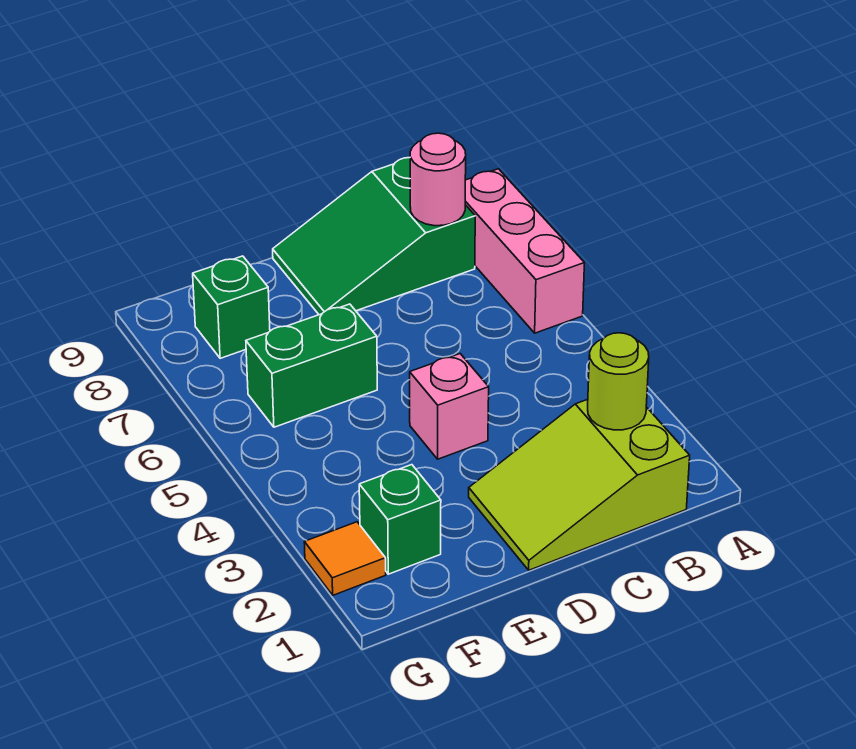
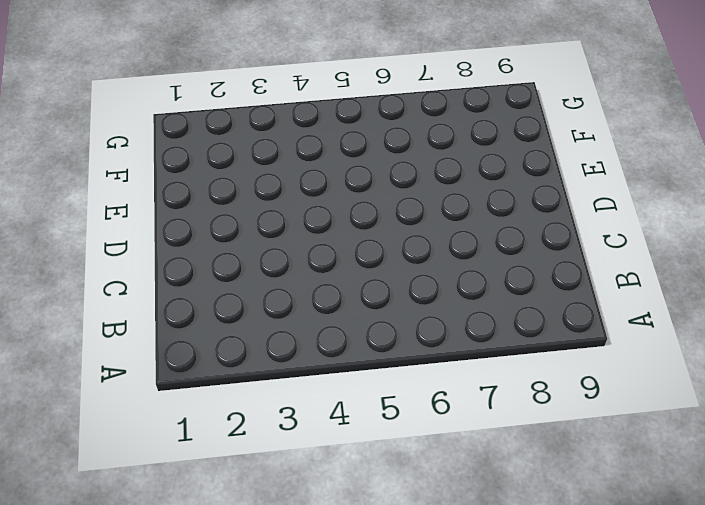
none -> pink 1x3 brick [465,169,584,333]
none -> lime 2x3 slope [469,399,690,570]

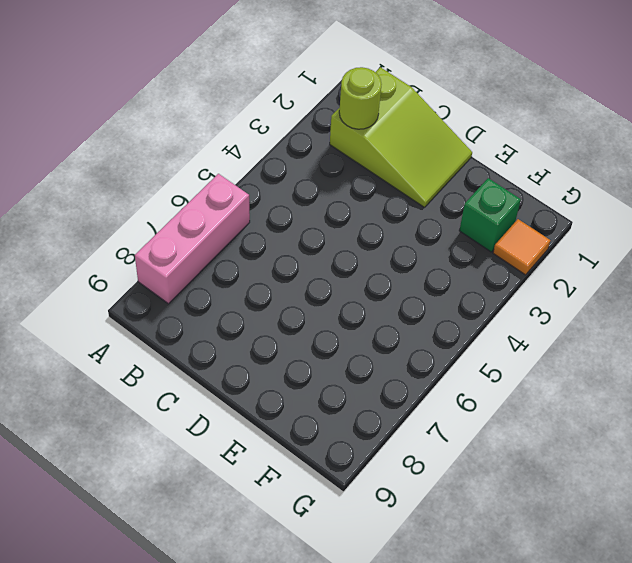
none -> green 2x3 slope [273,158,475,315]
none -> pink 1x1 brick [410,354,489,459]

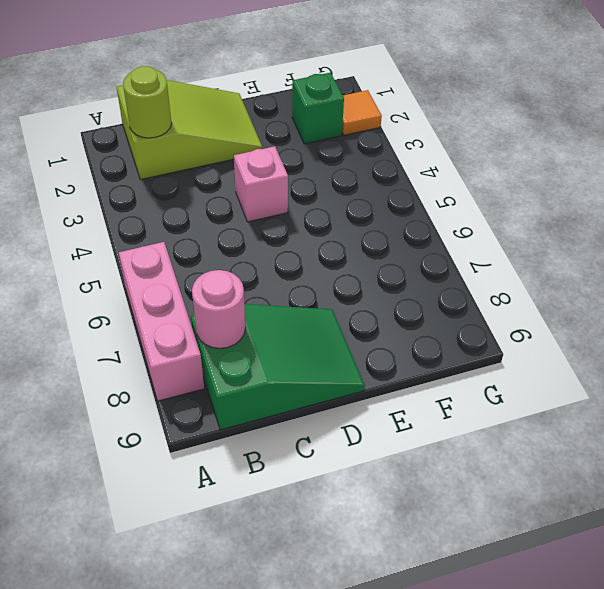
none -> green 1x2 brick [246,304,377,427]
none -> green 1x1 brick [193,256,270,358]

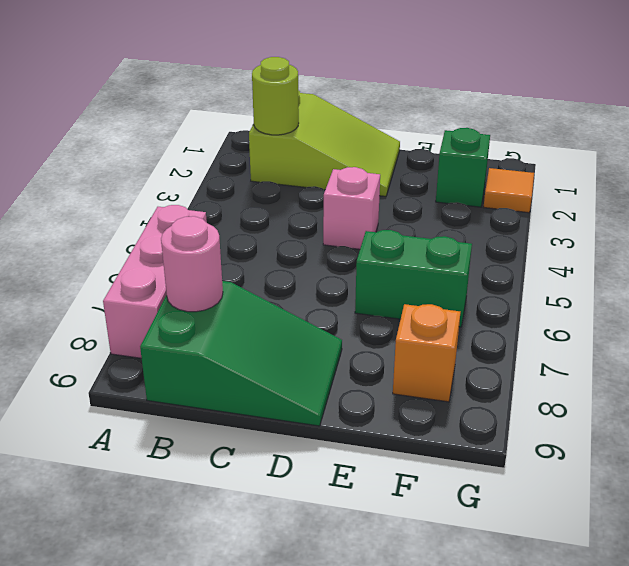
orange 1x1 brick [393,304,460,402] -> green 1x1 brick [193,256,270,358]

